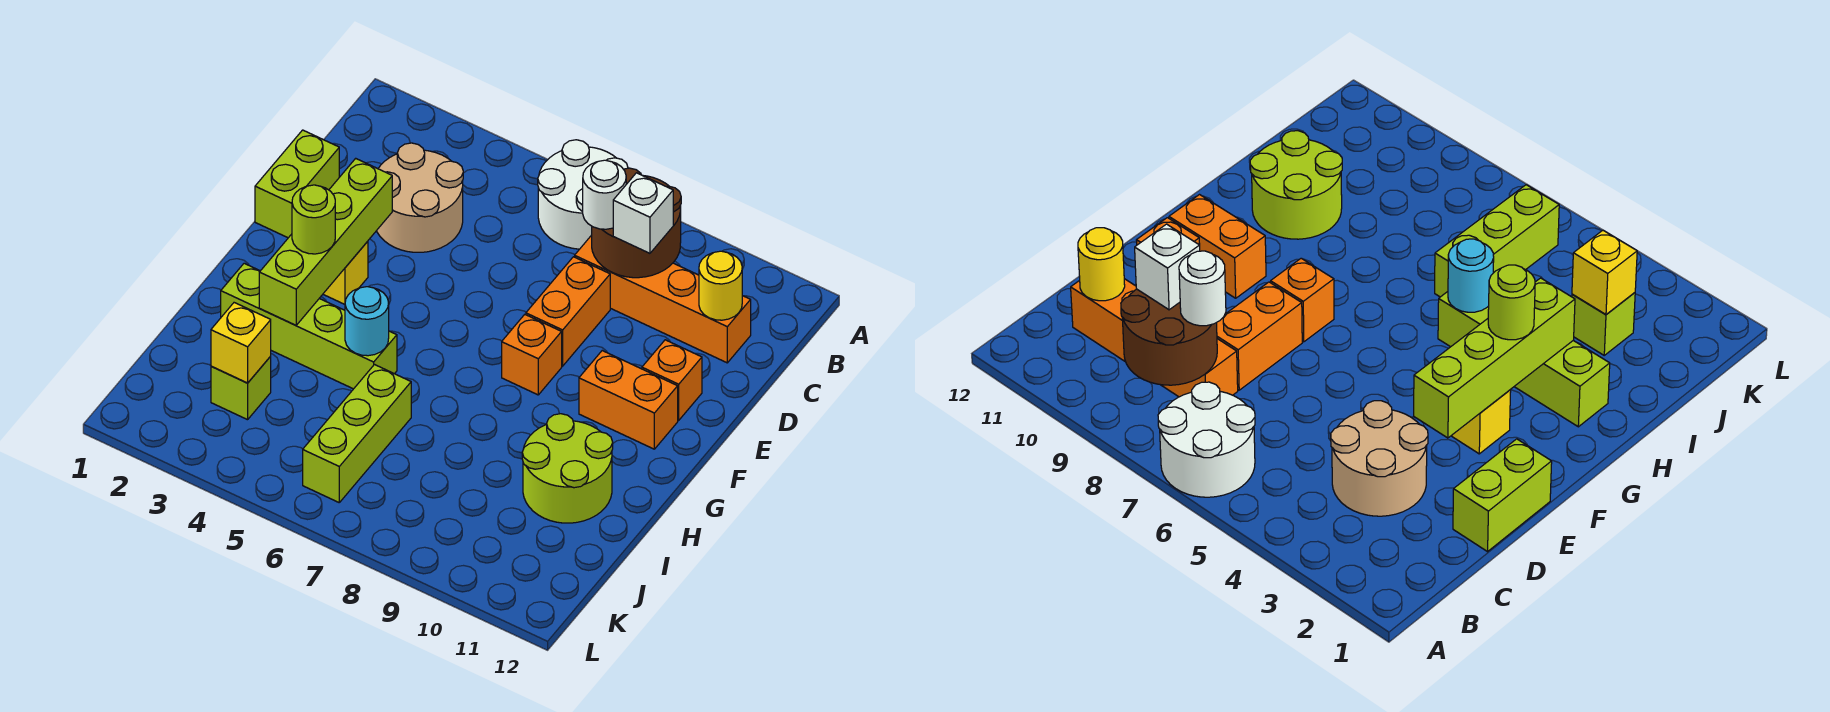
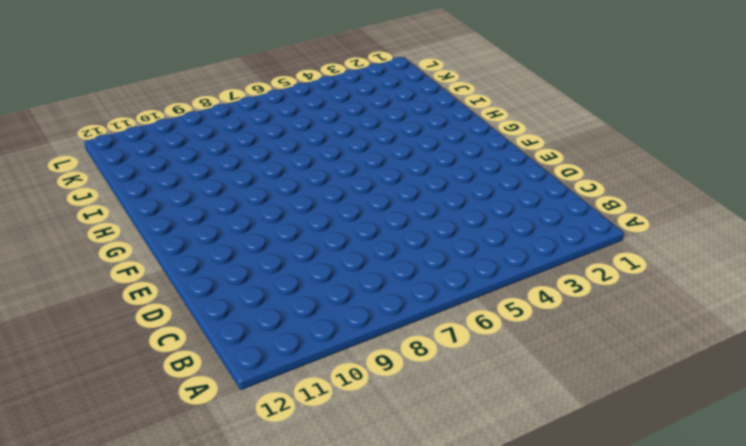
none -> white 2x2 round brick [538,140,628,249]
none -> tan 2x2 round brick [377,143,463,252]
none -> orange 1x4 brick [575,235,751,363]

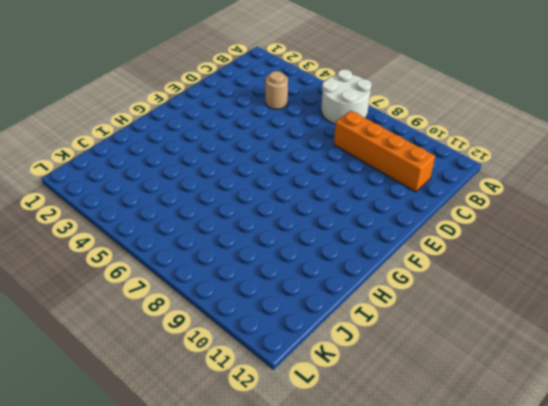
tan 1x1 round brick [265,71,288,109] -> tan 2x2 round brick [377,143,463,252]
none -> lime 1x2 brick [255,130,339,238]
none -> orange 1x2 brick [526,257,610,366]
none -> orange 1x1 brick [642,340,702,420]

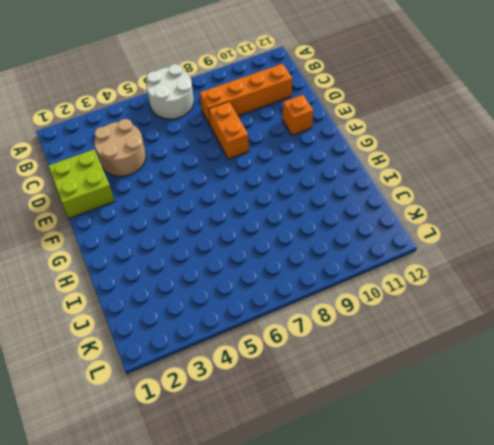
lime 2x2 brick [48,150,115,218] -> lime 1x2 brick [255,130,339,238]
none -> yellow 1x1 brick [323,241,368,304]
none -> orange 1x1 brick [502,315,562,395]
none -> orange 1x2 brick [579,351,678,449]

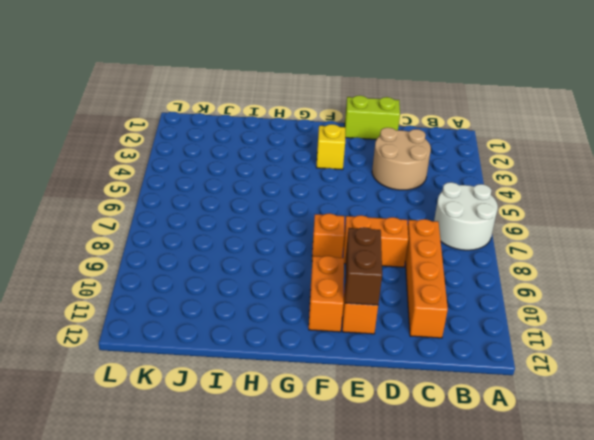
brown 1x2 brick [345,227,382,305] -> none
none -> lime 1x4 brick [221,263,397,389]
none -> lime 2x2 round brick [522,414,613,523]
none -> lime 1x3 brick [303,365,411,502]

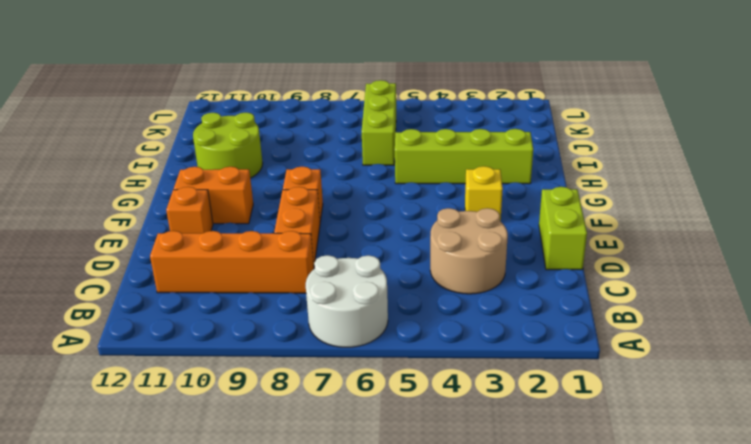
none -> lime 1x1 brick [211,356,271,420]
none -> brown 2x2 round brick [592,168,681,278]
none -> yellow 1x1 round brick [699,251,742,320]

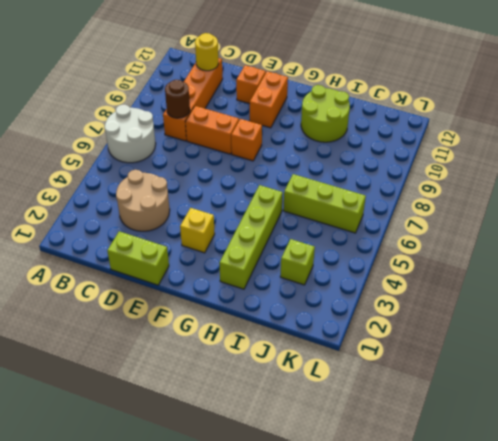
brown 1x1 round brick [165,80,190,118] -> brown 2x2 round brick [592,168,681,278]
none -> lime 1x4 brick [259,158,392,325]
none -> cyan 1x1 round brick [345,287,389,356]
none -> yellow 1x1 brick [211,303,271,383]

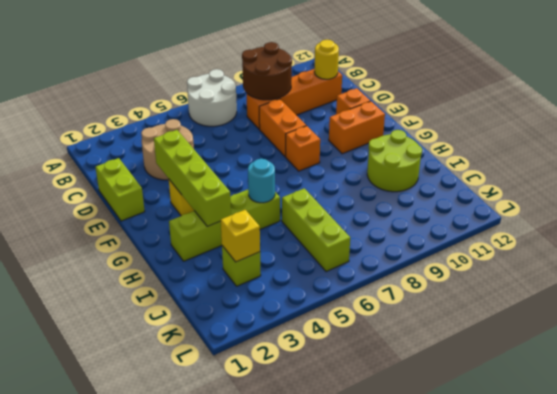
none -> white 1x1 round brick [583,160,626,229]
none -> white 1x1 brick [613,173,673,253]
none -> lime 1x1 round brick [292,185,335,254]

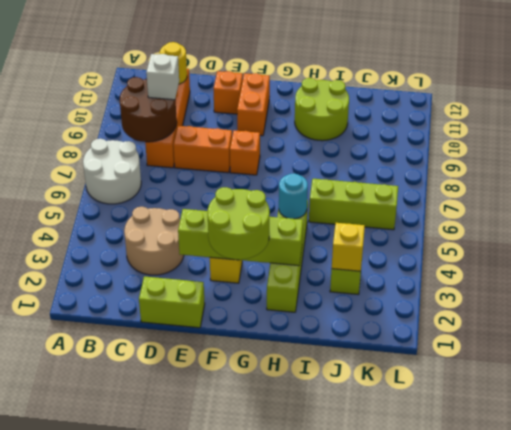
lime 2x2 round brick [208,187,270,260] -> lime 1x1 round brick [292,185,335,254]
none -> white 1x1 round brick [583,160,626,229]

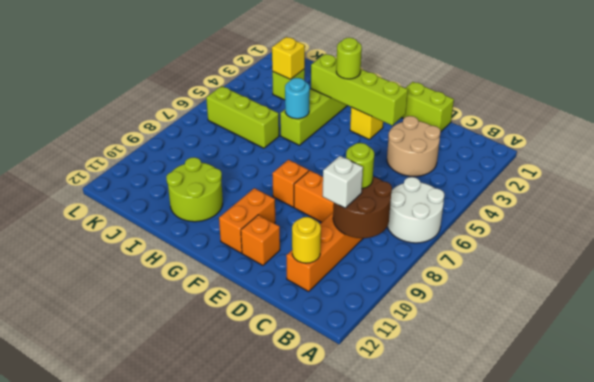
lime 1x1 round brick [346,143,374,188] -> white 1x1 round brick [583,160,626,229]

